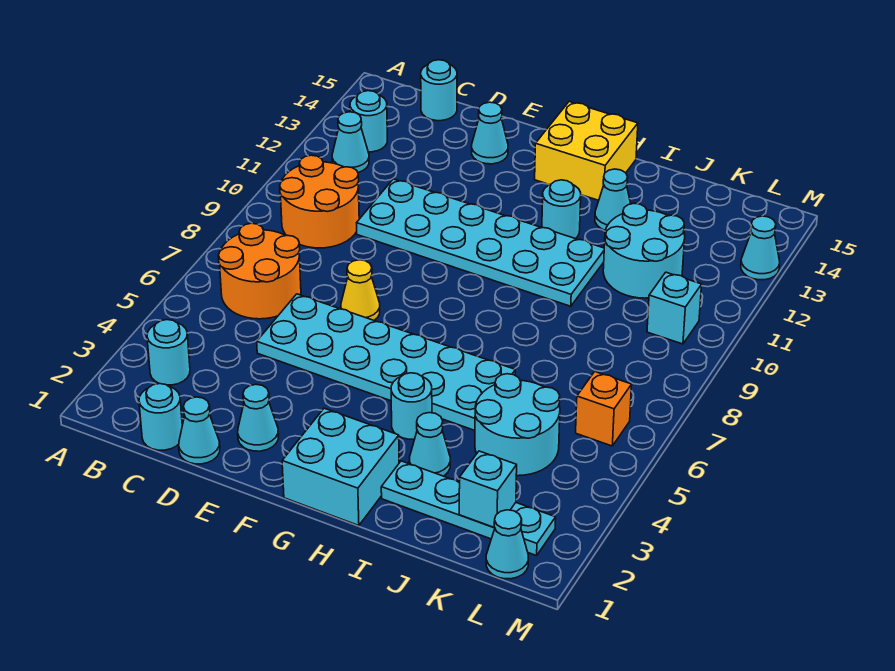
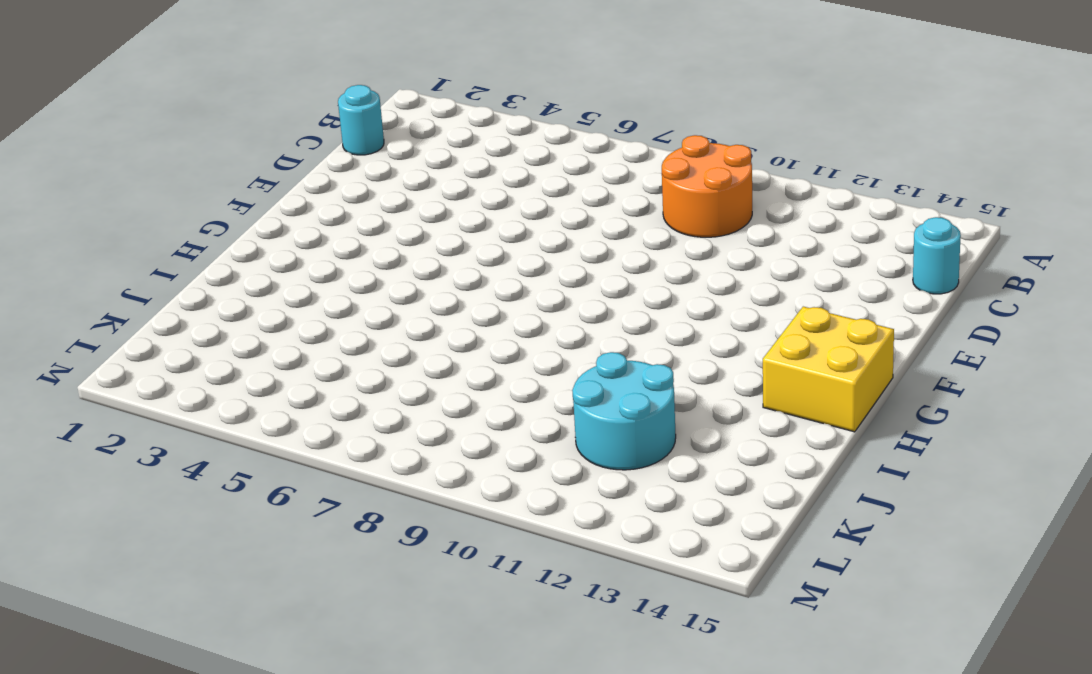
none -> cyan 1x1 round brick [147,320,190,385]
none -> orange 2x2 round brick [218,223,301,319]
none -> cyan 1x1 cone [332,112,369,173]

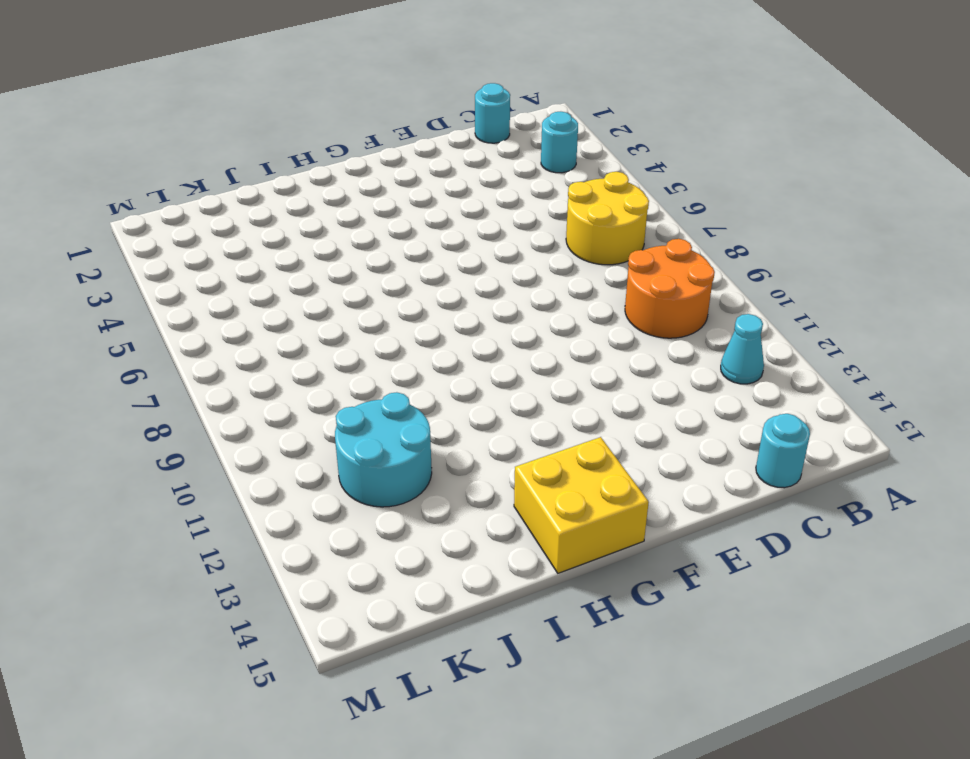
yellow 2x2 round brick [566,172,649,265] -> orange 2x2 round brick [218,223,301,319]
none -> cyan 1x1 round brick [350,91,387,152]
none -> cyan 1x1 cone [179,397,220,464]
none -> cyan 2x6 plate [257,294,515,430]

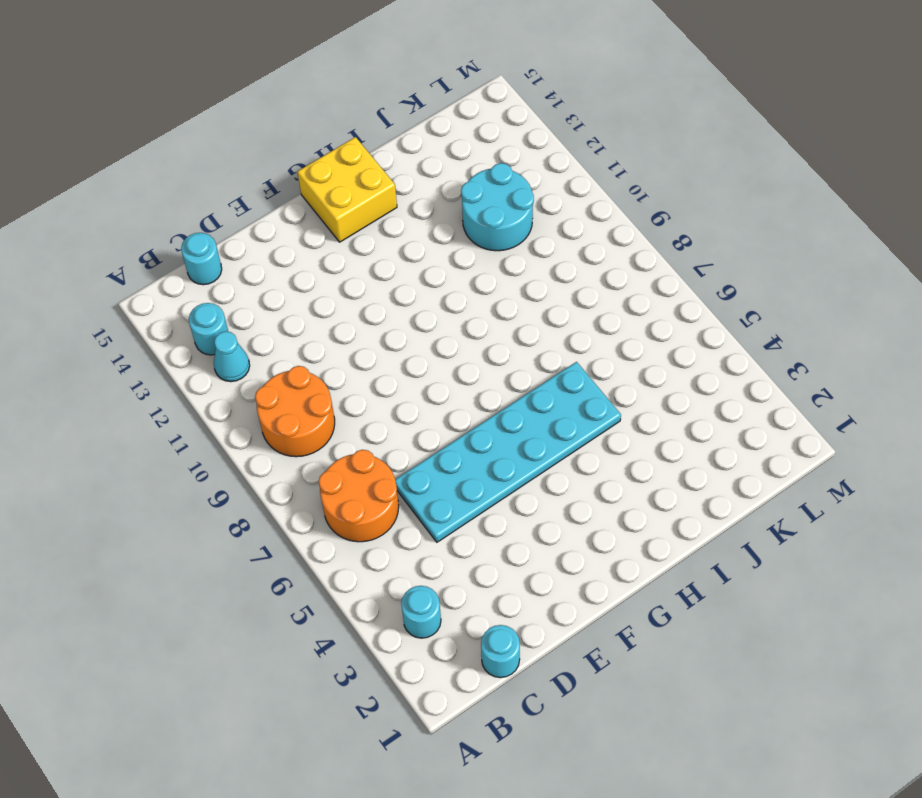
none -> cyan 1x1 cone [179,397,220,464]
none -> cyan 2x6 plate [357,179,604,306]
none -> cyan 1x1 cone [238,385,279,451]

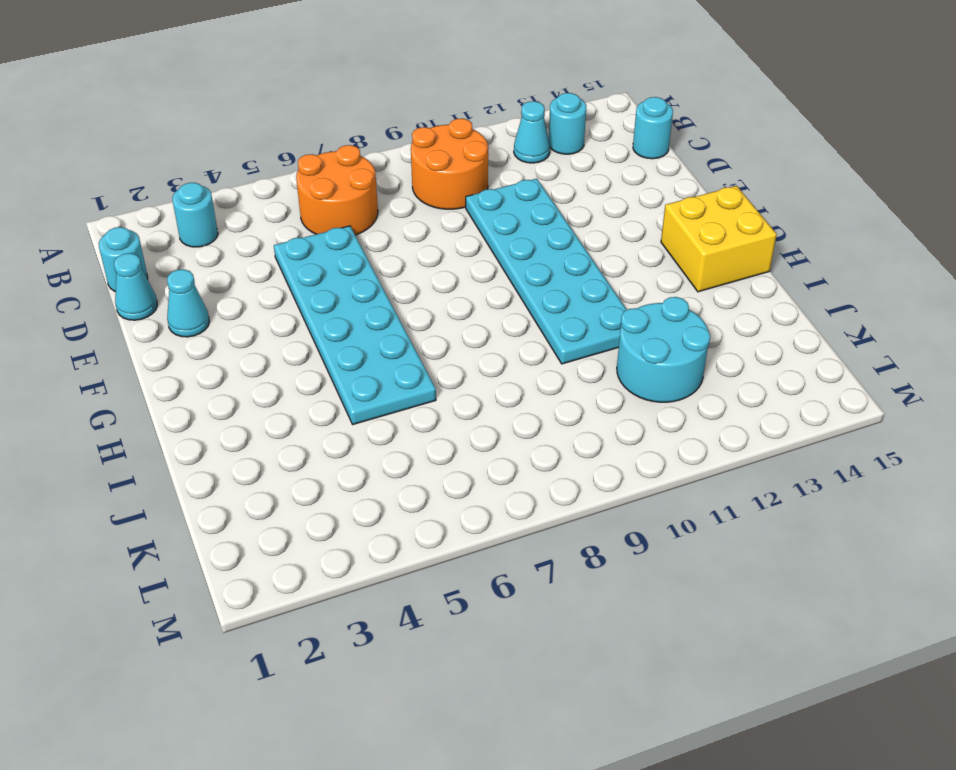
none -> yellow 1x1 cone [341,260,380,320]
none -> cyan 1x1 cone [472,102,508,164]
none -> cyan 2x2 brick [282,408,399,526]

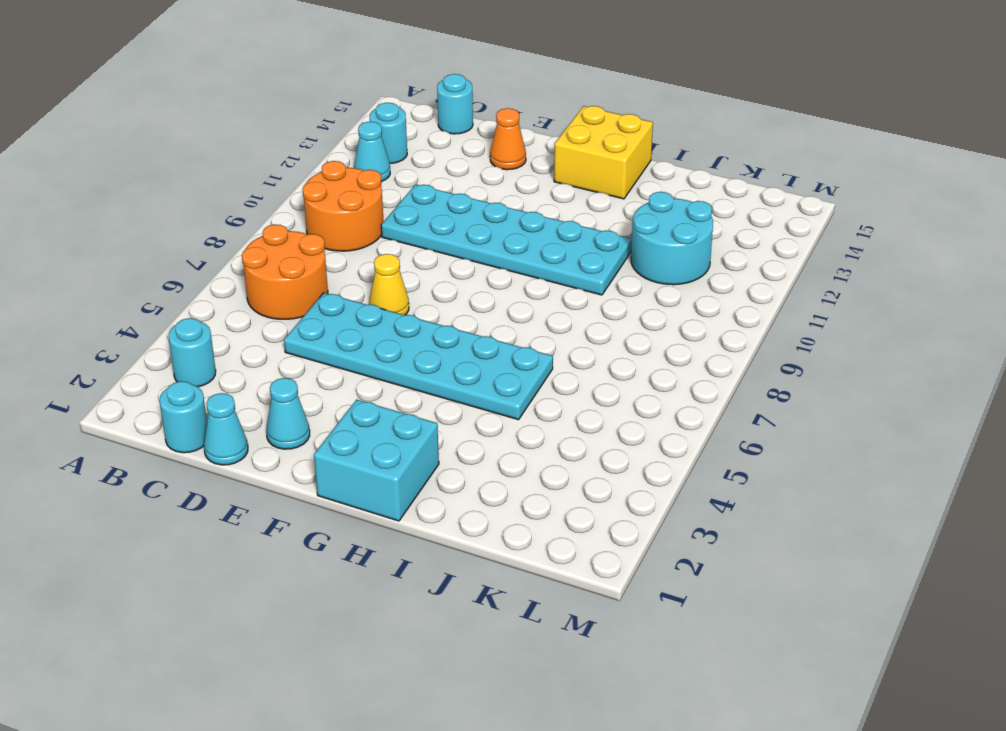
orange 1x1 cone [490,108,526,170] -> cyan 1x1 cone [472,102,508,164]
none -> cyan 1x1 round brick [391,373,432,439]
none -> cyan 1x1 round brick [542,180,581,239]
none -> cyan 1x4 plate [381,461,556,556]

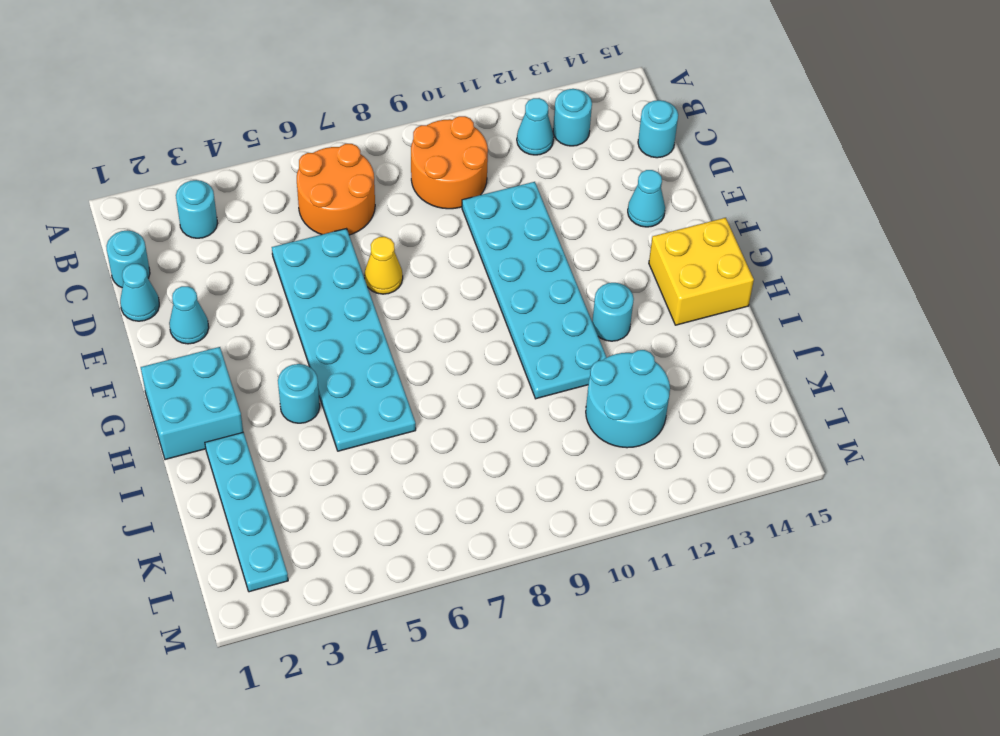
none -> cyan 1x1 cone [409,413,450,476]
none -> cyan 1x1 cone [595,169,631,230]
none -> cyan 2x2 round brick [475,374,560,476]

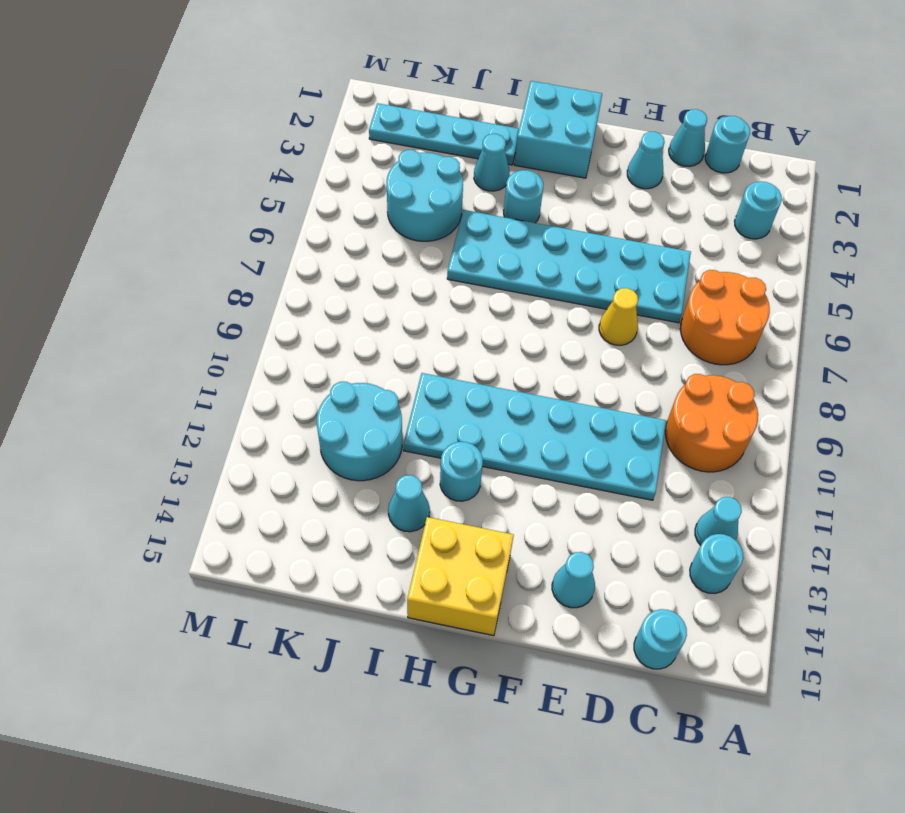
none -> cyan 1x1 cone [486,510,528,579]
none -> orange 1x1 brick [576,372,632,446]
none -> cyan 1x1 brick [647,272,702,344]

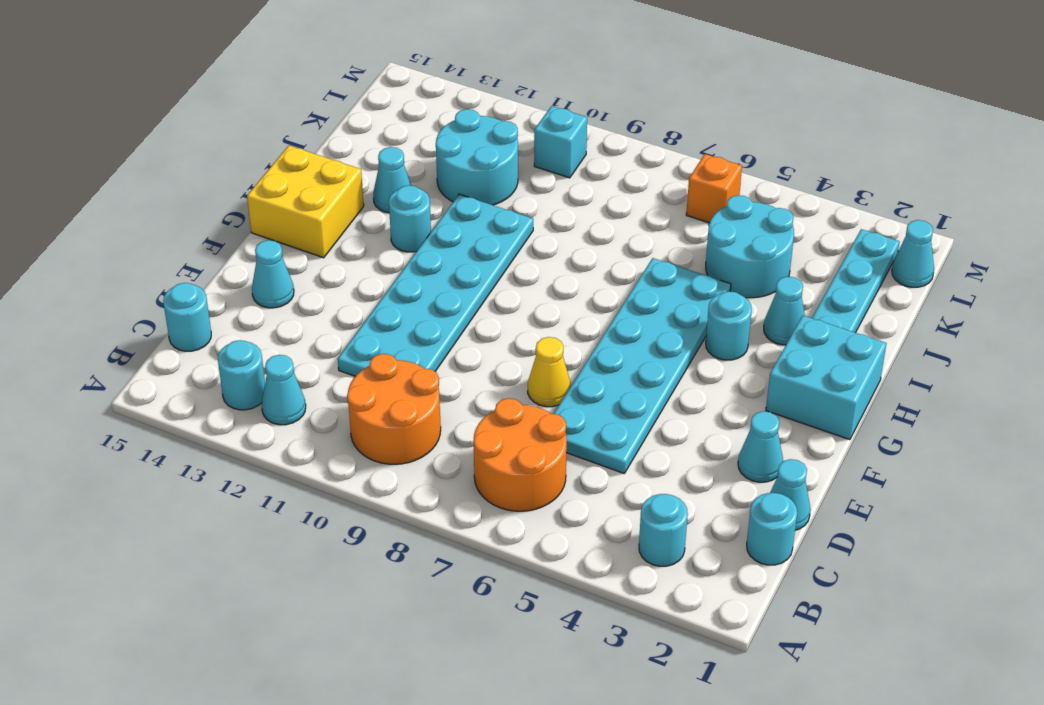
none -> cyan 1x1 cone [741,216,780,280]
none -> cyan 1x1 brick [459,451,517,528]

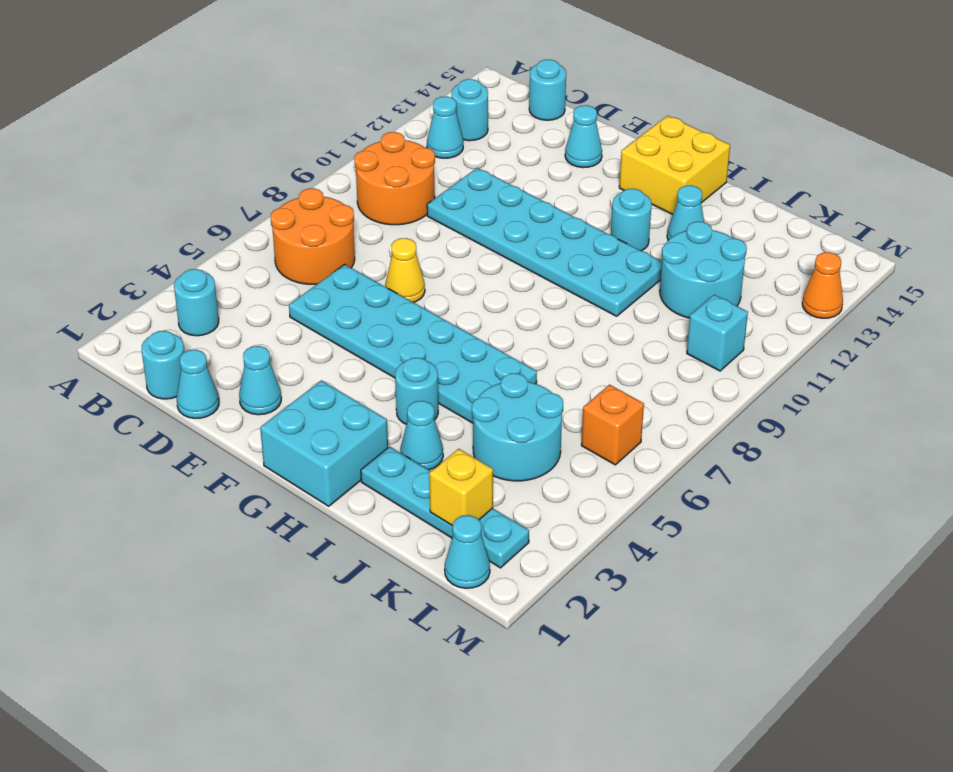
yellow 1x1 brick [429,449,493,526] -> cyan 1x1 brick [459,451,517,528]
orange 1x1 cone [802,252,843,318] -> cyan 1x1 cone [741,216,780,280]

